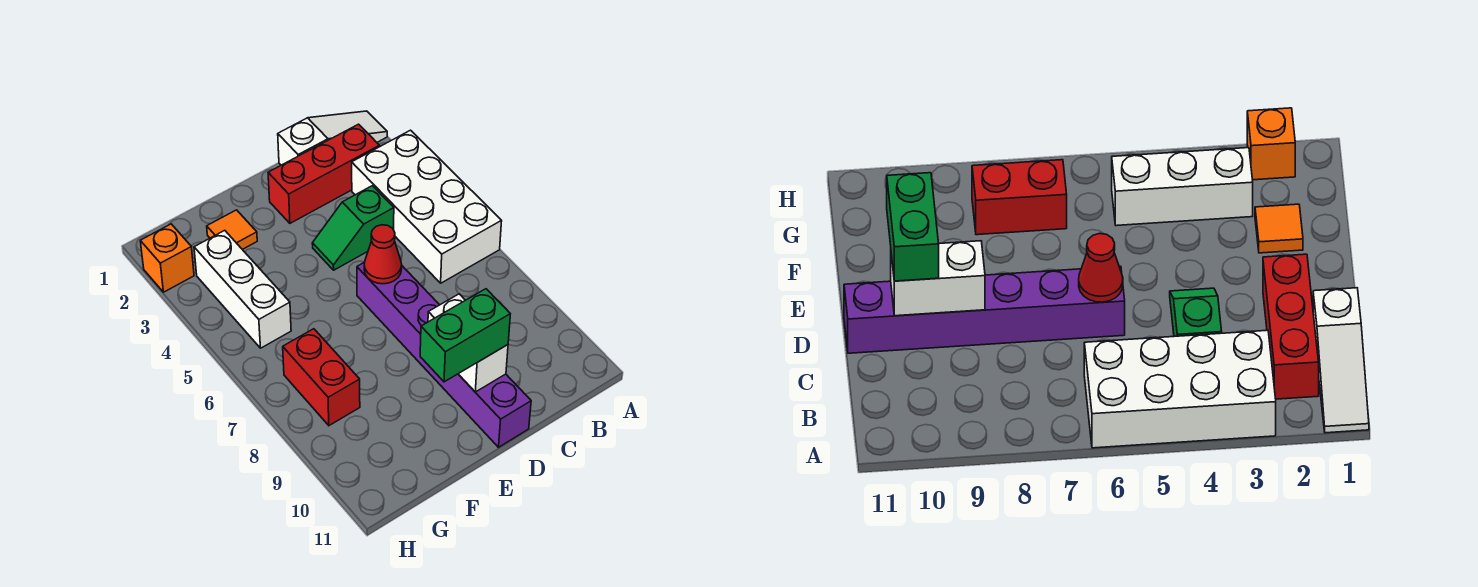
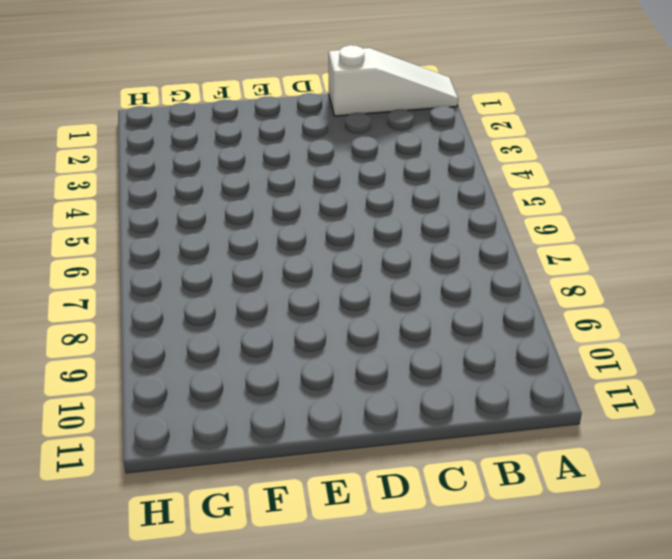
none -> white 2x4 brick [352,130,502,283]
none -> red 1x3 brick [268,124,380,223]
none -> green 1x2 slope [312,186,394,270]

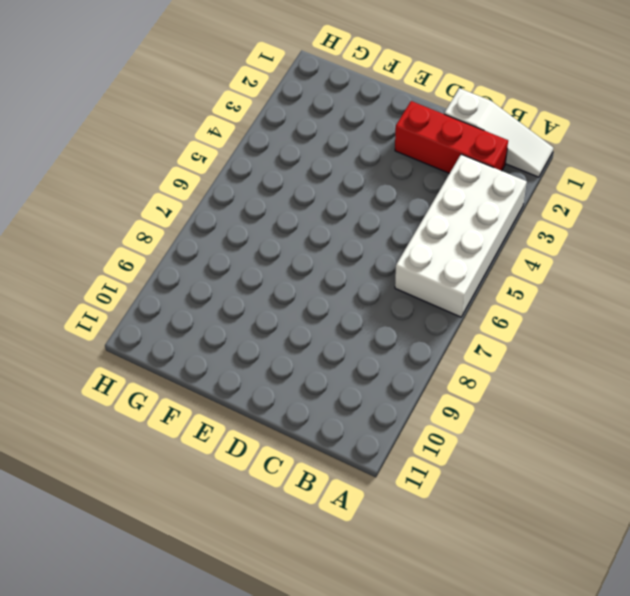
none -> green 1x2 slope [312,186,394,270]
none -> purple 1x6 brick [357,262,531,447]
none -> orange 1x1 tile [207,210,257,250]

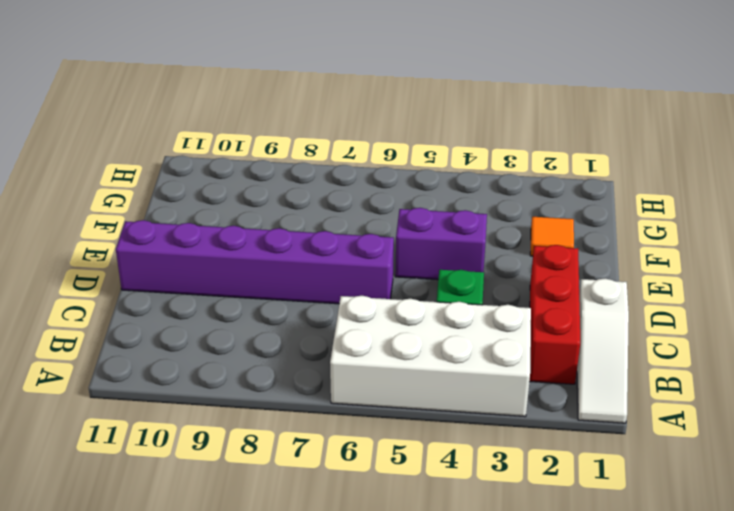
purple 1x2 brick [395,208,487,280] -> none
none -> white 1x3 brick [194,230,291,348]
none -> red 1x2 brick [283,329,360,425]
none -> orange 1x1 brick [140,224,194,292]

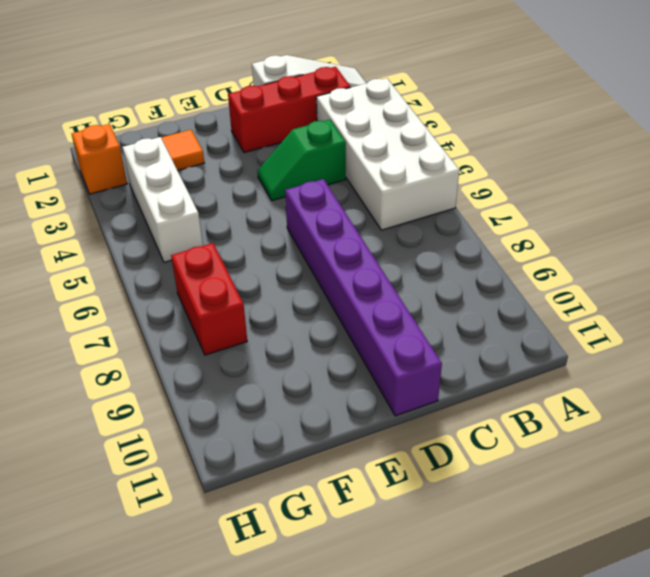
none -> red 1x1 cone [364,225,402,284]
none -> white 1x2 brick [428,294,508,392]
none -> green 1x2 brick [420,289,510,382]

